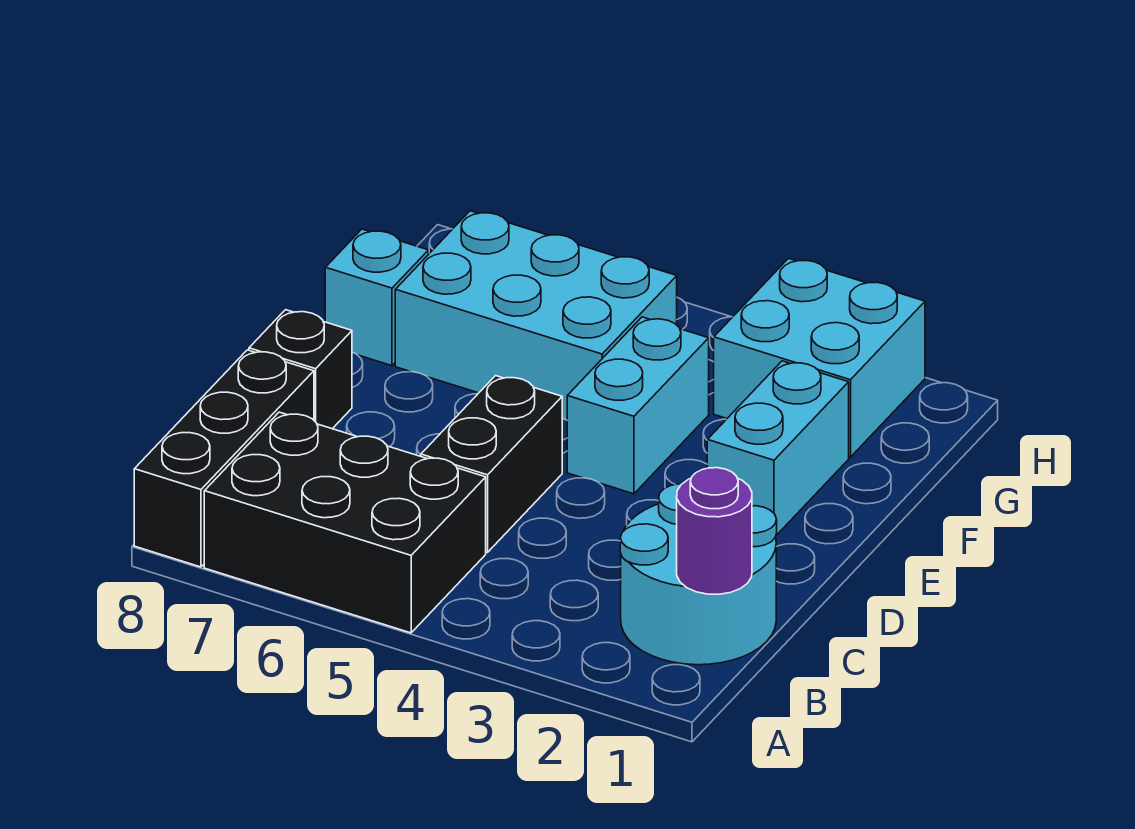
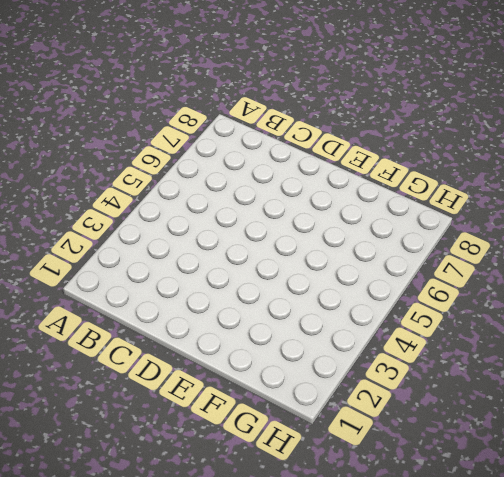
none -> black 2x3 brick [204,412,486,633]
none -> black 1x3 brick [134,350,314,567]

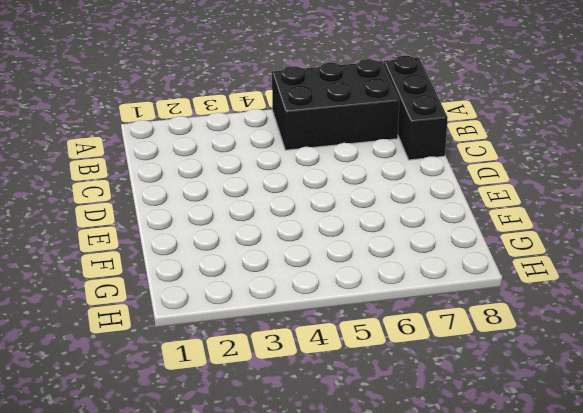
none -> cyan 2x2 round brick [620,484,777,665]
none -> black 1x2 brick [421,376,562,552]

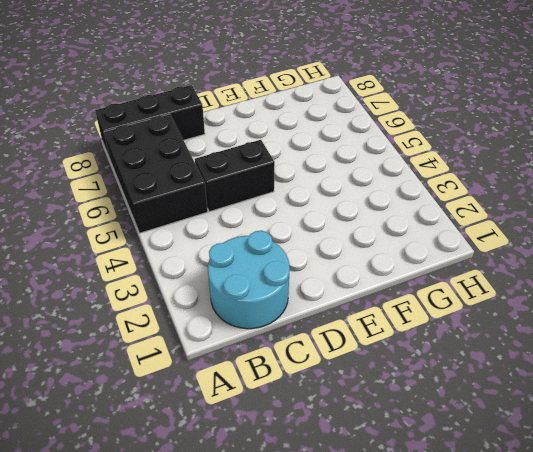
none -> black 1x1 brick [249,310,352,429]
none -> cyan 1x2 brick [707,361,849,535]

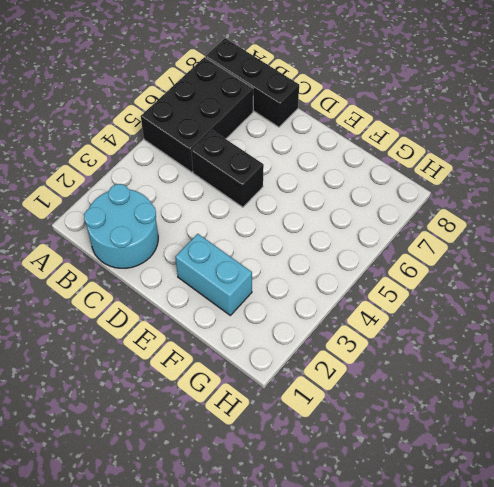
none -> black 1x1 brick [249,310,352,429]
none -> cyan 1x2 brick [567,317,709,494]

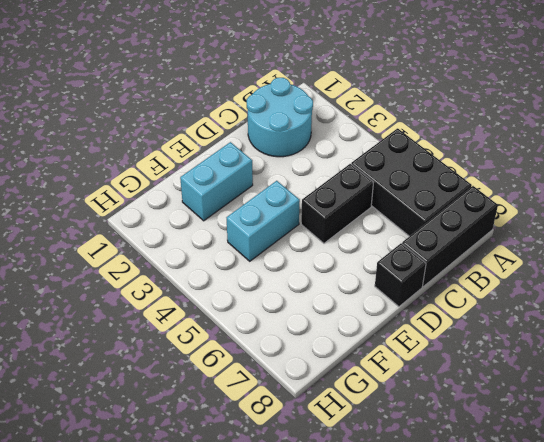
none -> cyan 2x3 brick [395,211,677,420]
none -> cyan 1x1 brick [325,229,428,366]

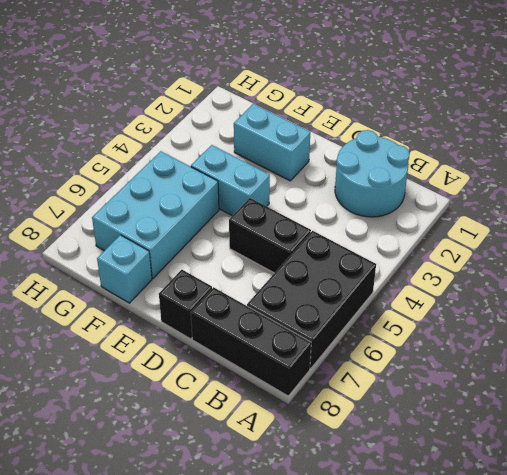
none -> cyan 2x2 brick [714,258,925,457]
none -> purple 1x1 round brick [677,468,752,594]

